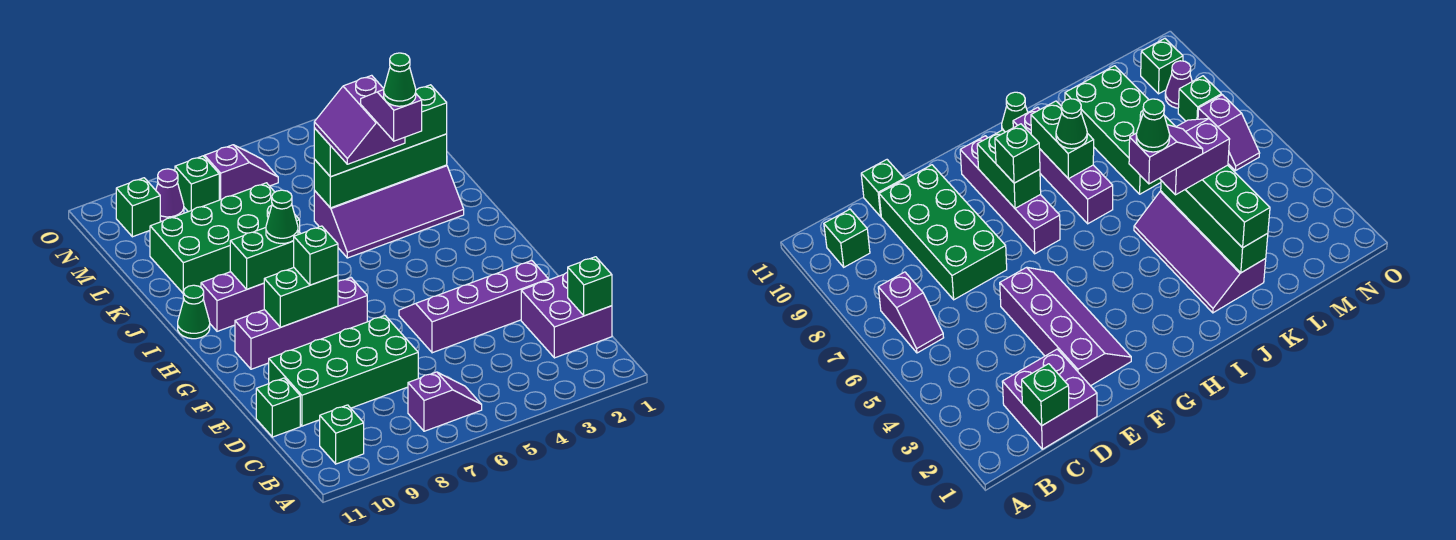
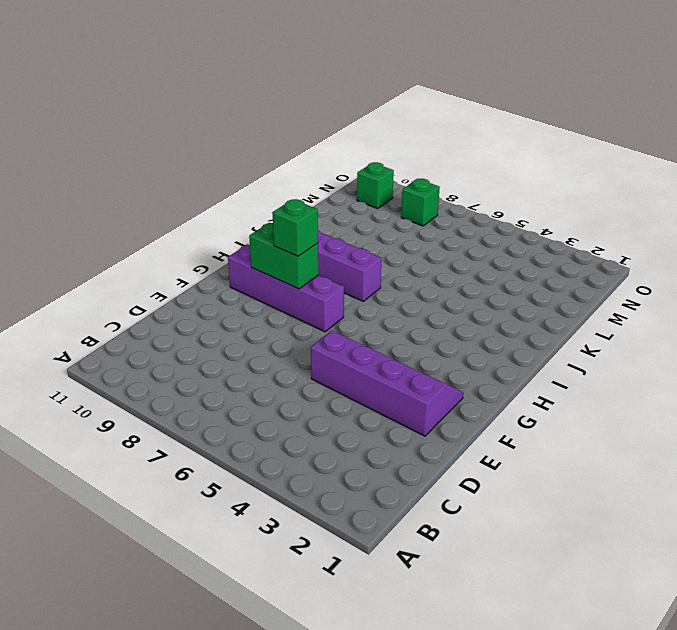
none -> purple 1x2 slope [408,372,482,431]
none -> green 1x1 brick [320,405,364,464]
none -> purple 2x2 brick [521,272,612,358]

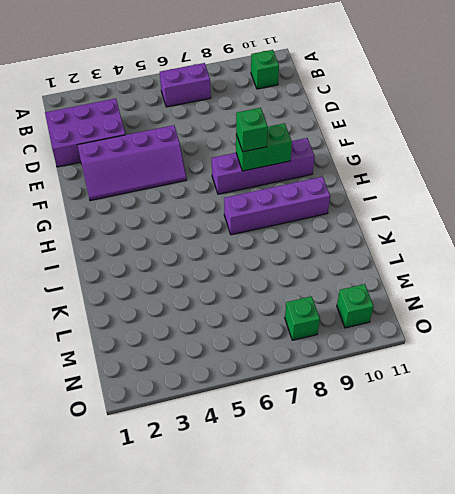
purple 1x2 brick [160,63,211,107] -> purple 1x2 slope [408,372,482,431]
purple 2x3 brick [45,99,125,167] -> purple 2x2 brick [521,272,612,358]
none -> green 2x4 brick [269,316,418,426]
none -> green 1x1 brick [256,378,300,437]
none -> green 1x1 cone [178,285,210,339]

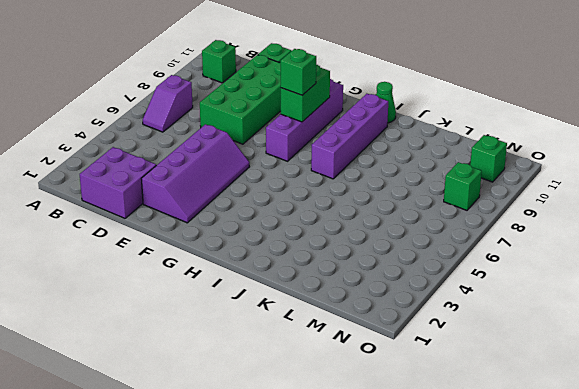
none -> purple 2x4 slope [314,165,464,258]
none -> green 2x4 brick [150,183,300,293]
none -> purple 1x2 slope [205,145,278,200]

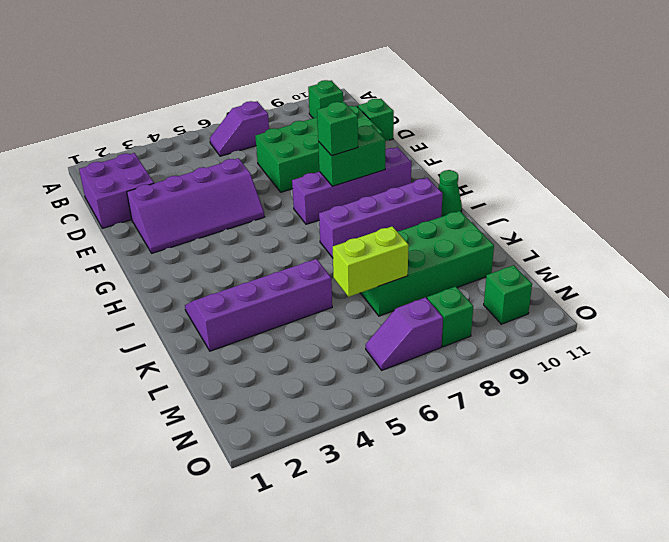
lime 1x2 brick [333,226,409,297] -> none
none -> purple 1x1 cone [156,169,184,221]
none -> green 1x1 brick [568,257,612,316]
none -> green 1x2 brick [230,228,301,289]

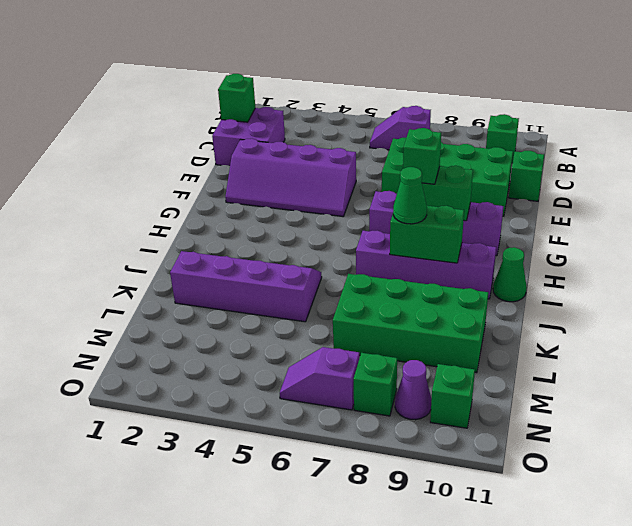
none -> green 1x4 brick [314,134,447,208]
none -> green 1x4 brick [314,85,447,177]
none -> purple 2x2 slope [314,75,405,164]

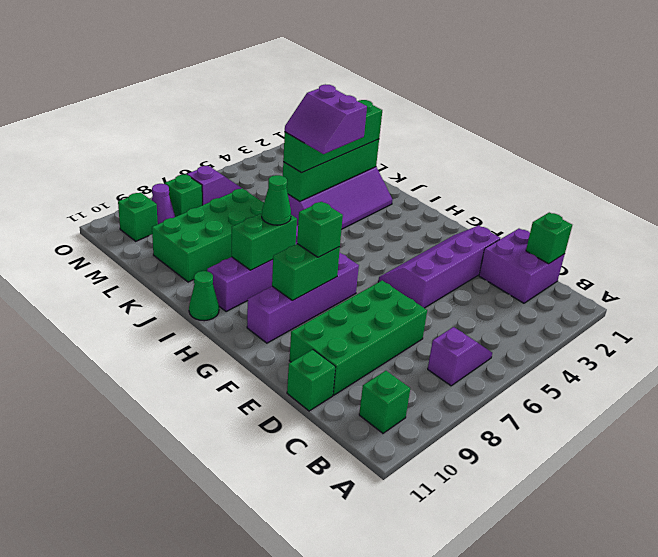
none -> purple 1x2 slope [361,90,422,141]
none -> green 1x1 cone [384,53,416,106]

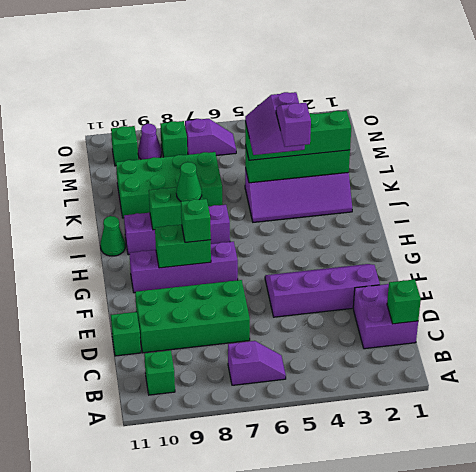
none -> green 1x1 cone [384,53,416,106]

